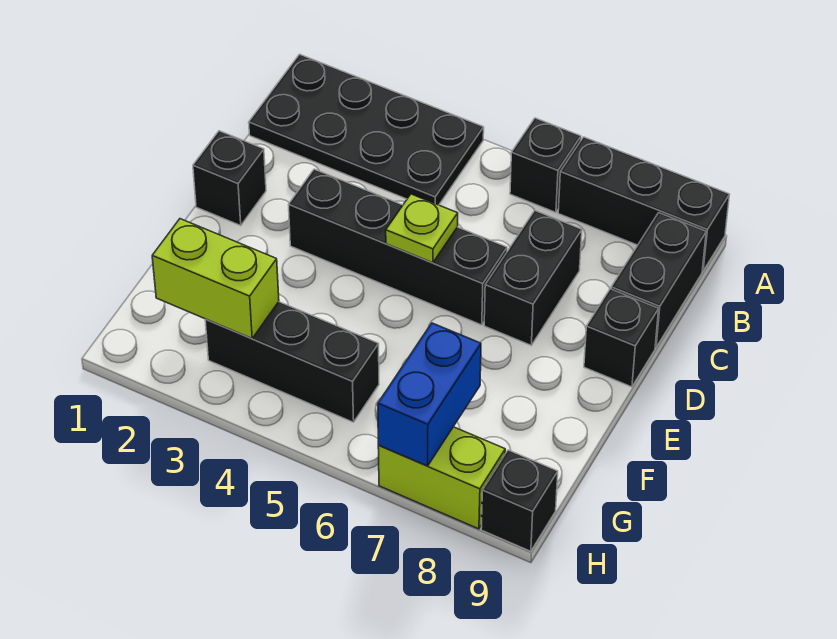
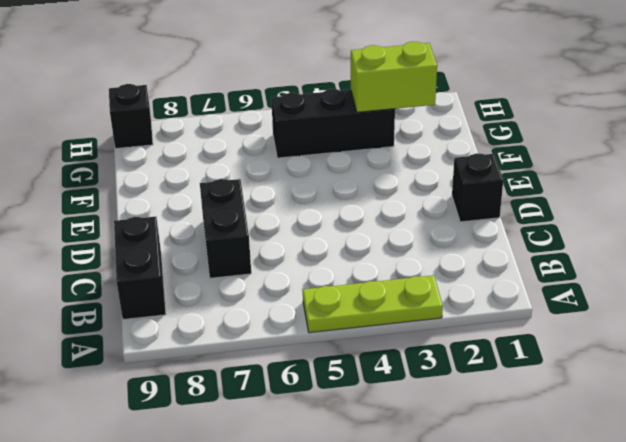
lime 1x3 plate [303,275,443,333] -> black 2x4 plate [249,54,484,205]
none -> black 1x1 brick [510,118,581,212]
none -> black 1x3 brick [558,137,730,271]
none -> black 1x4 brick [289,169,507,325]

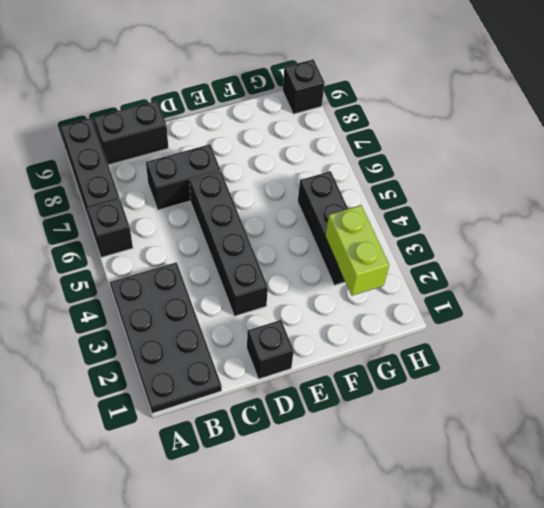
none -> black 1x1 brick [584,289,659,387]
none -> lime 1x2 brick [378,427,505,529]
none -> lime 1x1 plate [386,194,458,263]

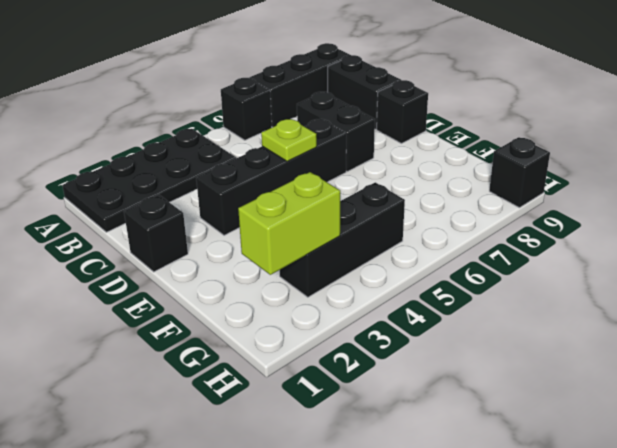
none -> lime 1x2 brick [378,427,505,529]
none -> blue 1x2 brick [378,323,481,466]

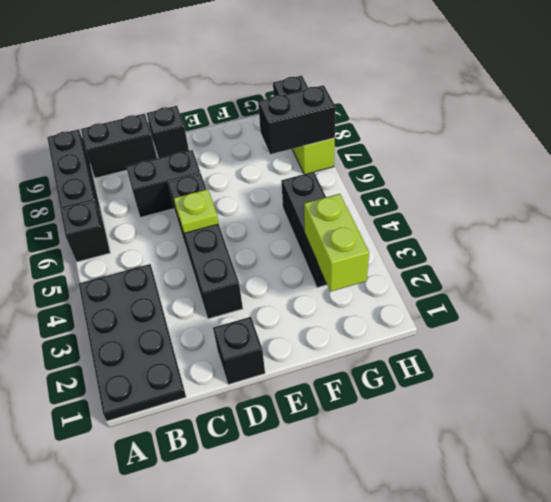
black 1x2 brick [258,85,336,154] -> blue 1x2 brick [378,323,481,466]

